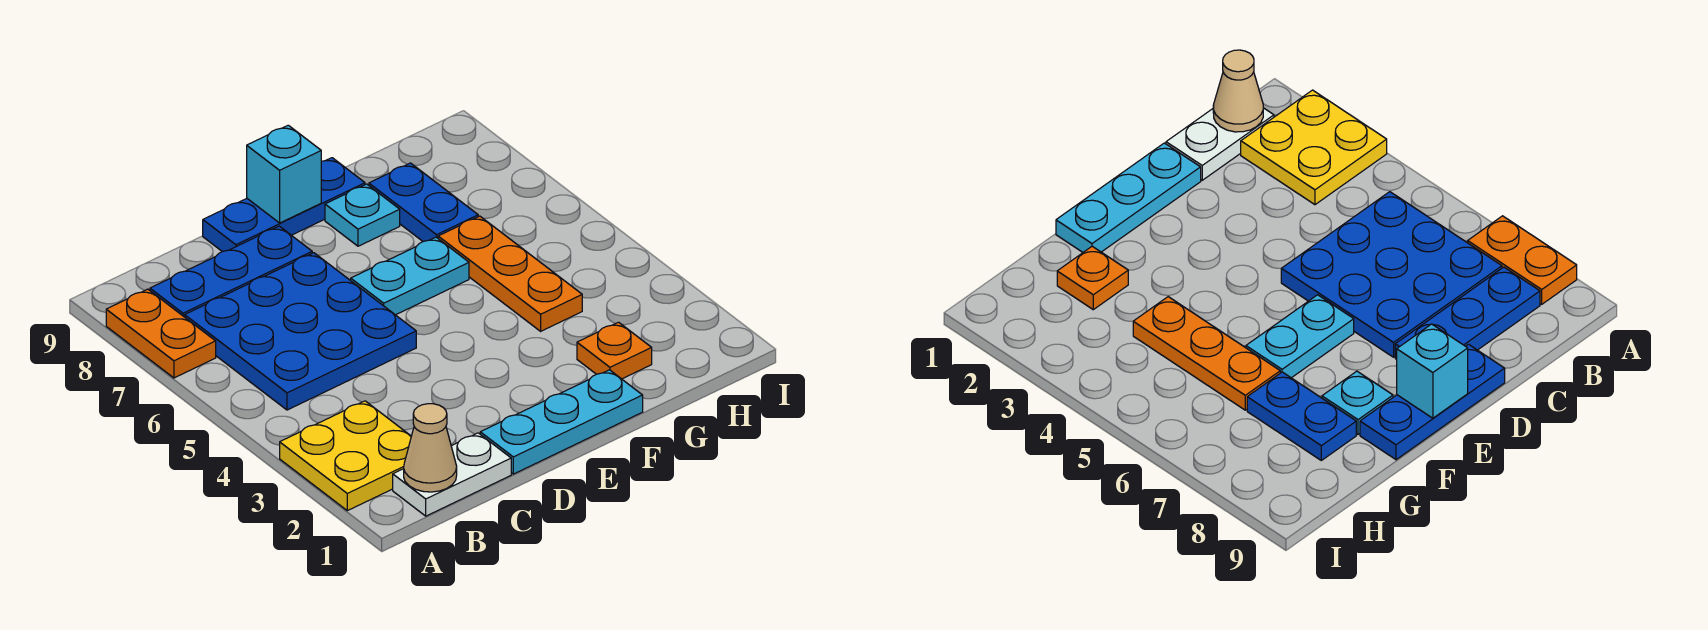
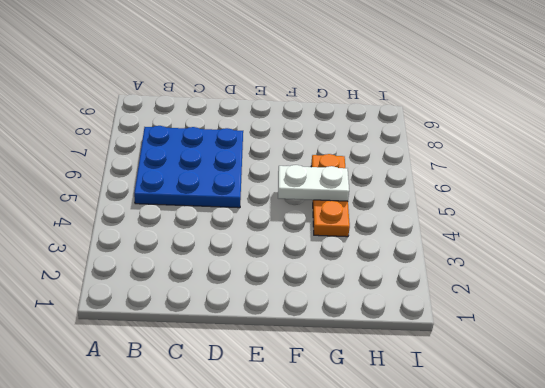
white 1x2 plate [278,165,349,201] -> white 1x2 plate moved to [393,433,511,516]
none -> yellow 2x2 plate [280,401,411,511]
none -> orange 1x2 plate [106,289,216,378]
none -> blue 1x3 plate [150,226,312,317]

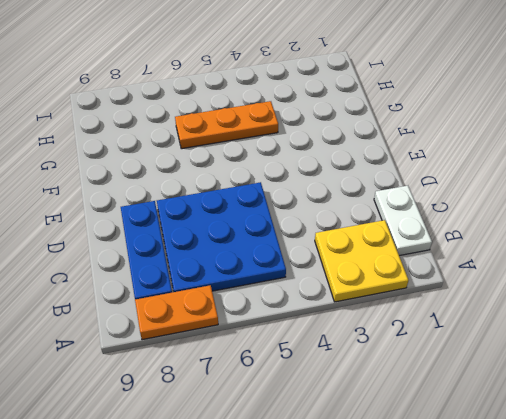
none -> cyan 1x3 plate [480,370,643,474]
none -> blue 1x3 plate [203,158,365,252]
none -> cyan 1x2 plate [351,237,469,315]

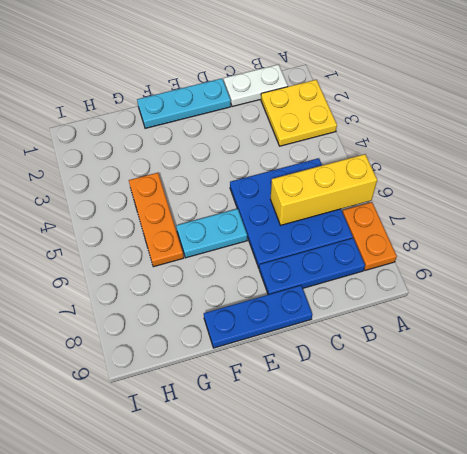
yellow 1x3 brick [271,154,377,225] -> none
none -> cyan 1x1 plate [325,184,400,246]
none -> orange 1x1 plate [577,322,652,379]
none -> blue 1x2 plate [369,163,478,242]

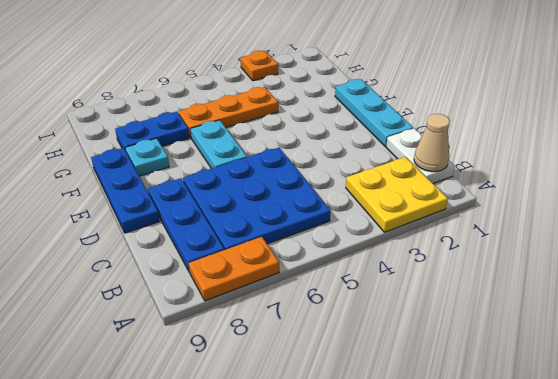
orange 1x1 plate [241,51,278,81] -> orange 1x1 plate moved to [577,322,652,379]
none -> cyan 1x1 brick [247,125,321,223]

